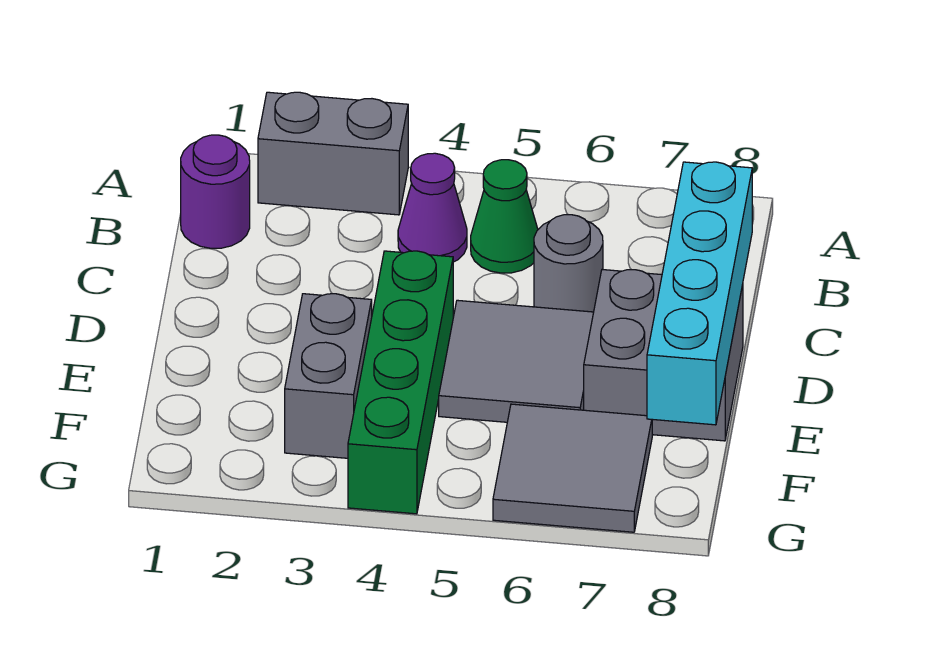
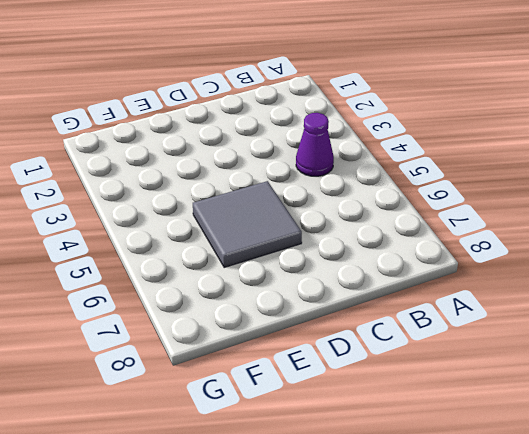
none -> grey 1x2 brick [258,92,408,215]
none -> purple 1x1 round brick [181,135,250,248]

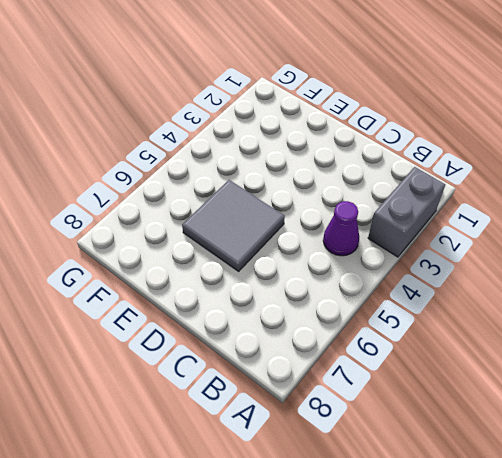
none -> purple 1x1 round brick [181,135,250,248]
none -> green 1x1 cone [471,160,538,273]

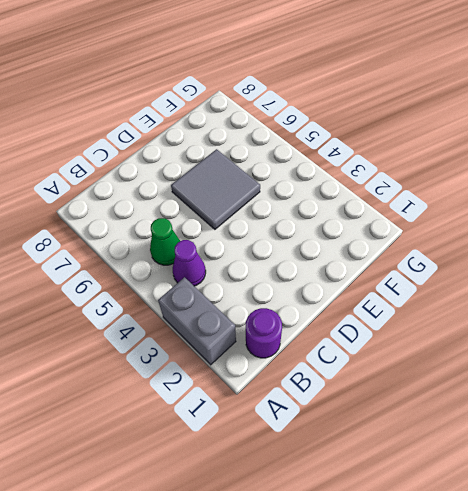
none -> grey 1x1 round brick [534,215,603,312]
none -> green 1x4 brick [348,251,453,514]

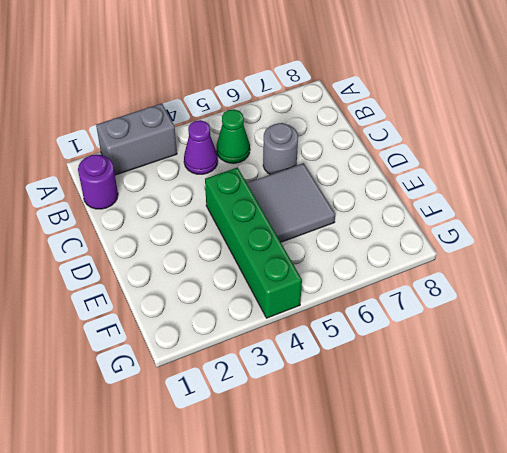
none -> grey 2x2 brick [584,270,743,441]
none -> grey 1x2 brick [285,294,372,458]

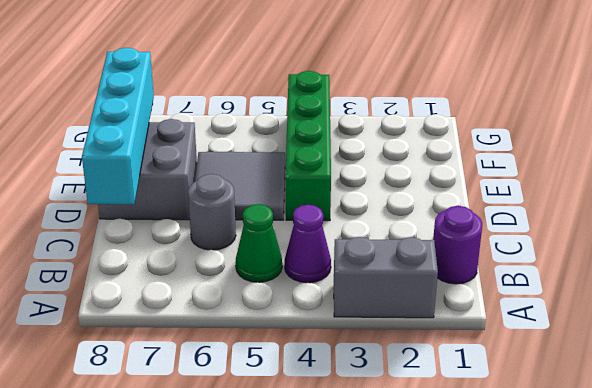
none -> grey 1x2 brick [285,294,372,458]
none -> grey 2x2 tile [493,404,652,532]

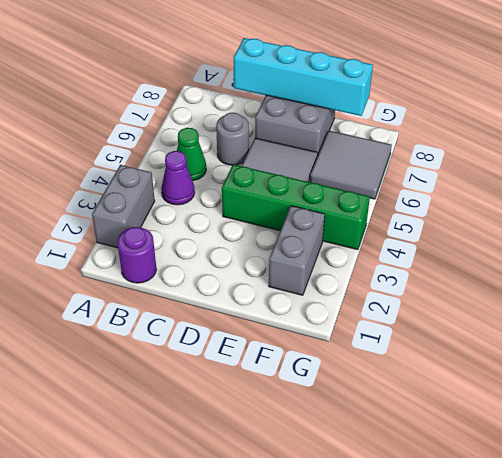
grey 1x2 brick [269,206,325,295] -> grey 1x2 brick turned to [285,294,372,458]

